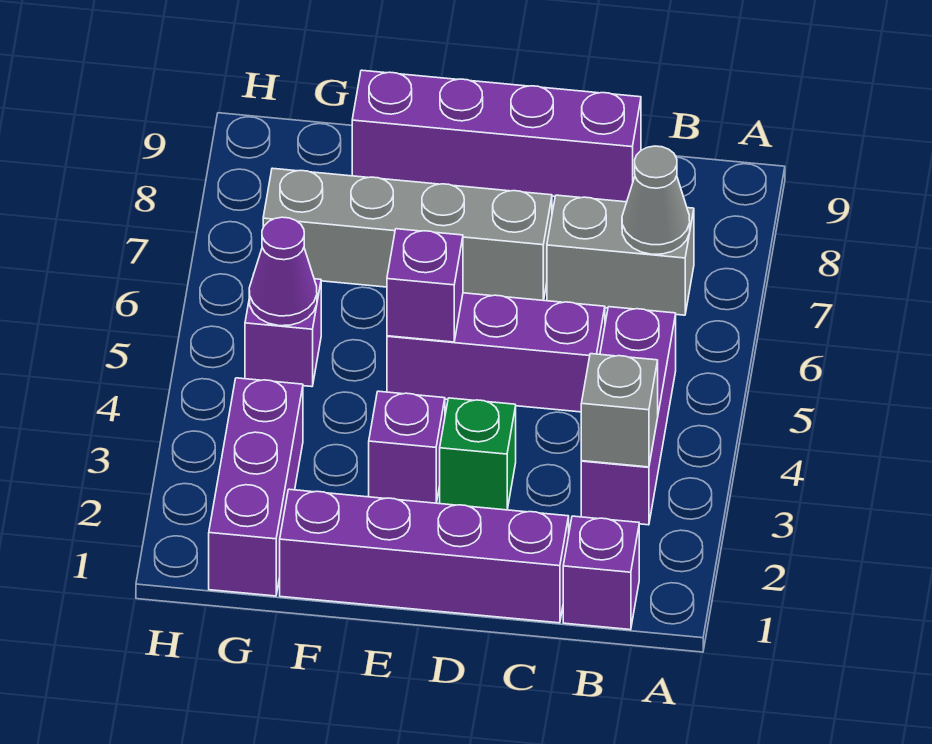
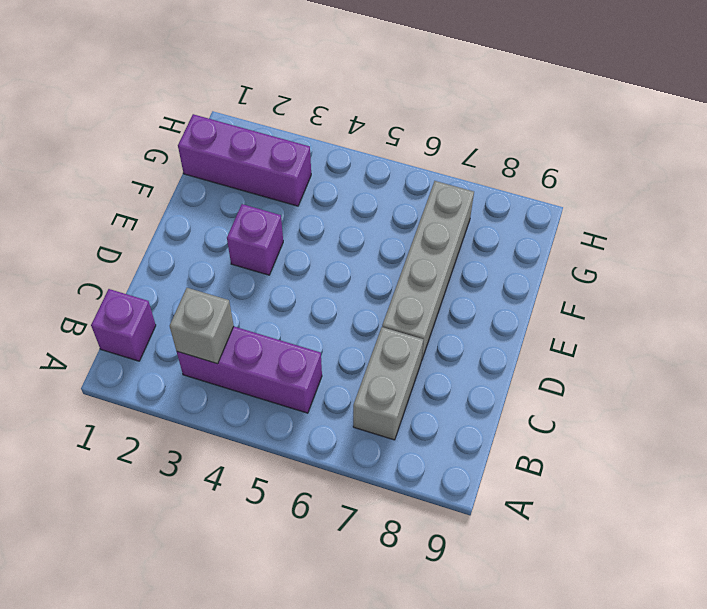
none -> purple 1x4 brick [280,489,569,623]
none -> purple 1x3 brick [387,293,605,412]
none -> purple 1x4 brick [352,70,641,202]

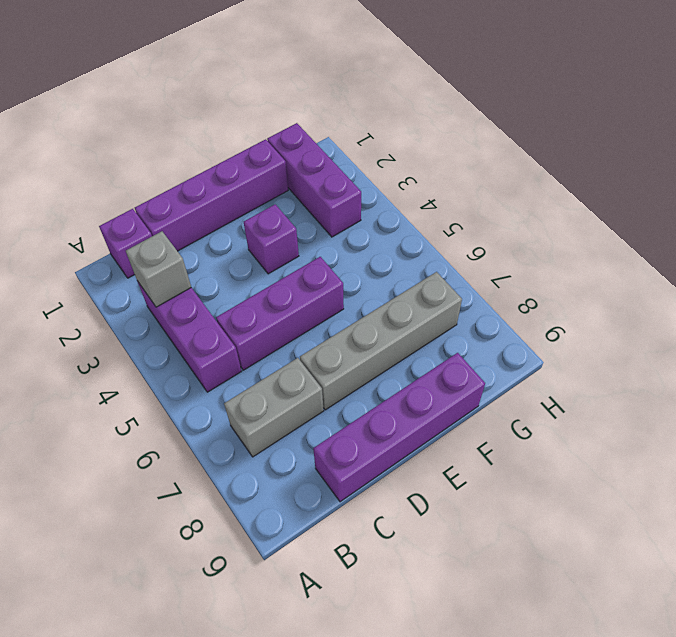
none -> green 1x1 brick [440,398,516,510]
none -> purple 1x1 brick [245,279,321,387]
none -> grey 1x1 cone [622,146,690,254]

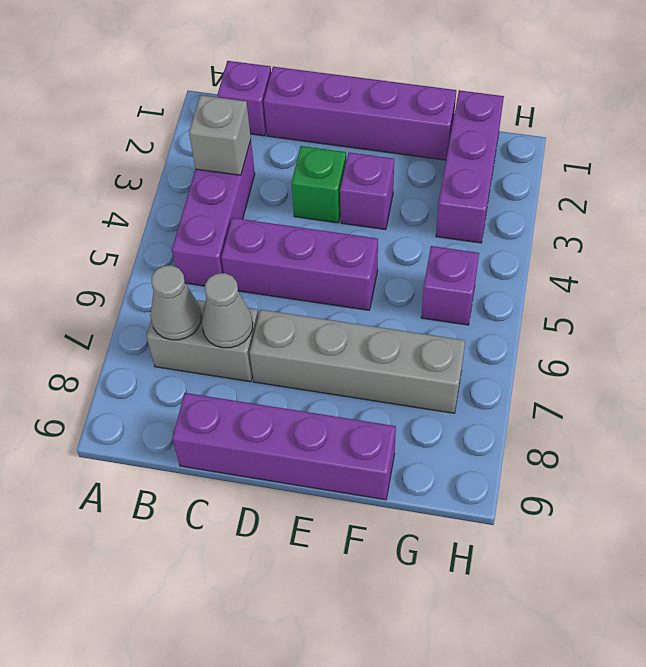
grey 1x1 cone [202,273,253,348] -> none
none -> purple 1x1 brick [387,229,463,342]
none -> purple 1x1 cone [249,217,317,326]

